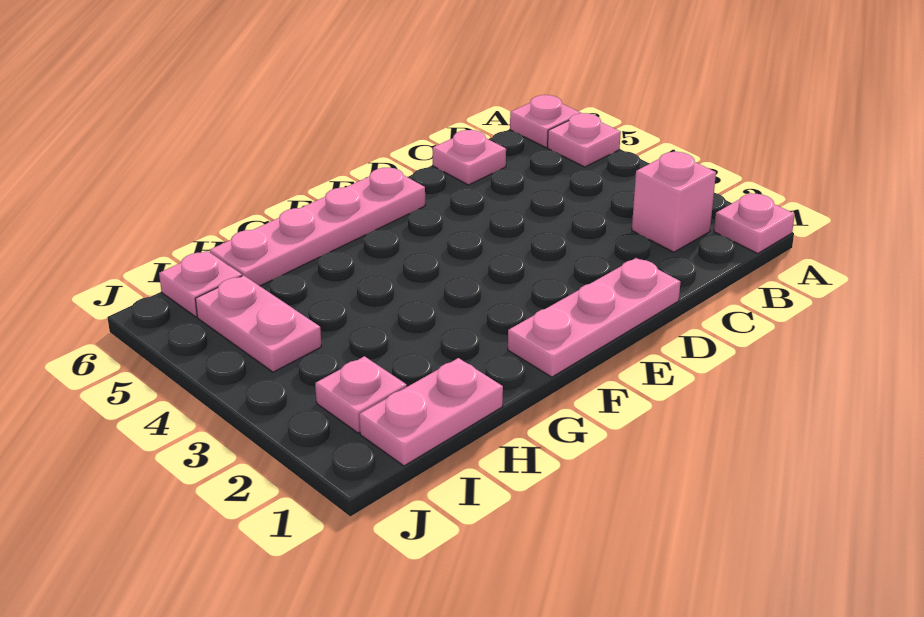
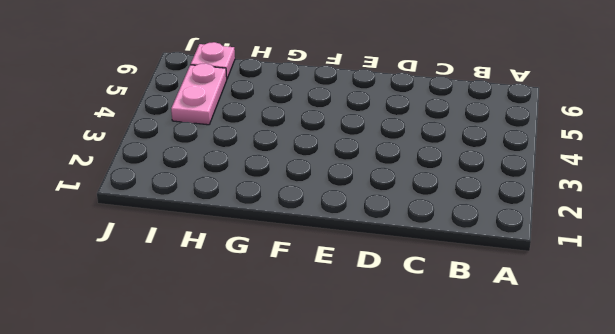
none -> pink 1x1 plate [714,193,795,253]
none -> pink 1x1 plate [548,113,621,167]

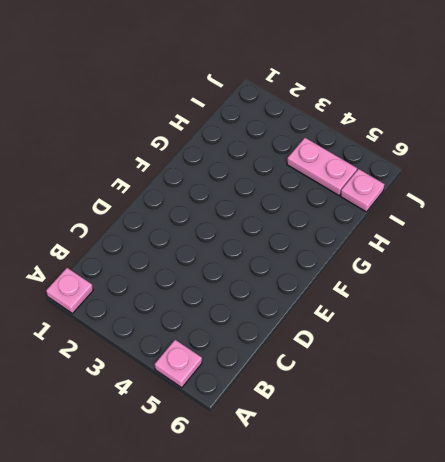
none -> pink 1x1 plate [510,95,581,147]
none -> pink 1x1 brick [632,152,716,252]

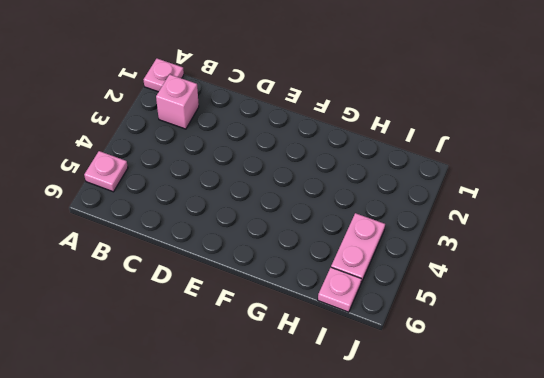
none -> pink 1x1 plate [510,95,581,147]
none -> pink 1x1 plate [433,130,506,185]

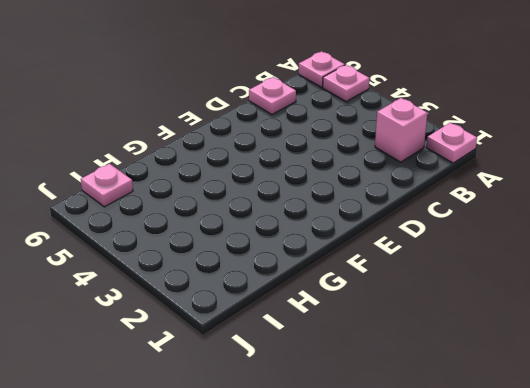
none -> pink 1x3 plate [508,258,680,377]
none -> pink 1x4 plate [209,168,425,286]

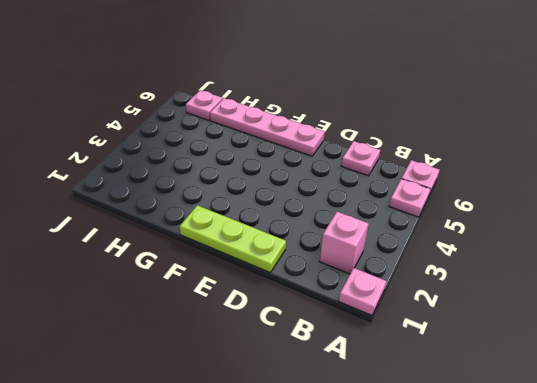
lime 1x3 plate [180,205,286,272] -> pink 1x3 plate [508,258,680,377]
none -> pink 1x2 plate [359,358,503,466]
none -> pink 1x1 plate [315,356,407,433]

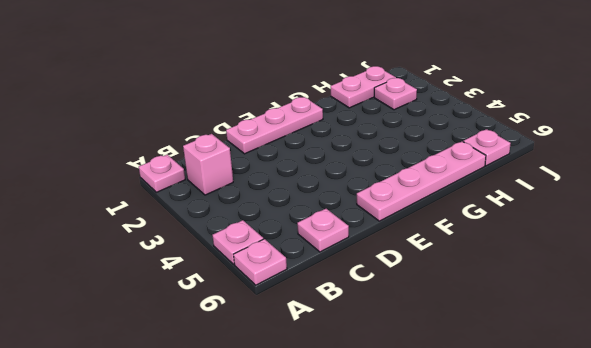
none -> pink 1x2 plate [195,275,322,372]

